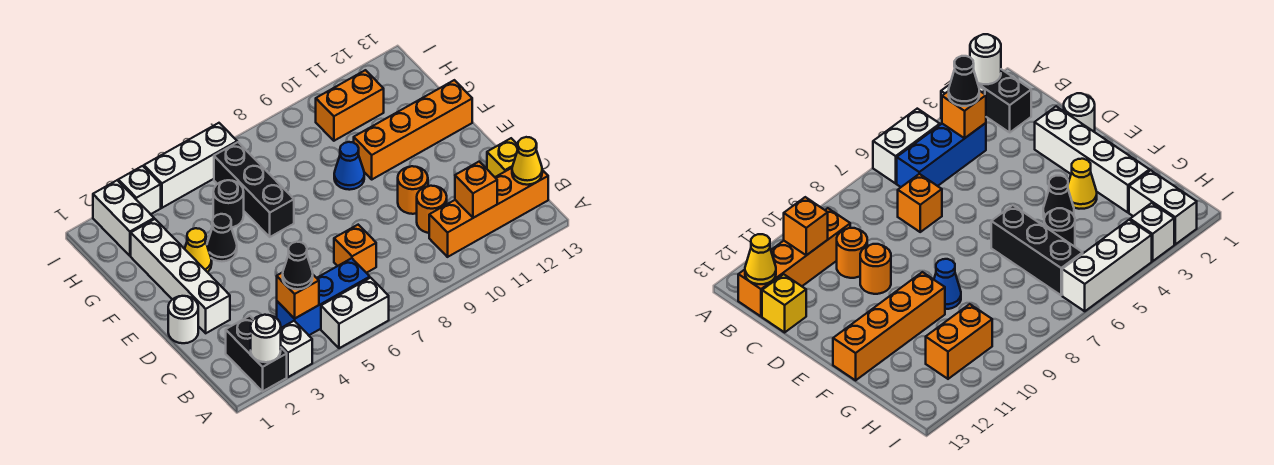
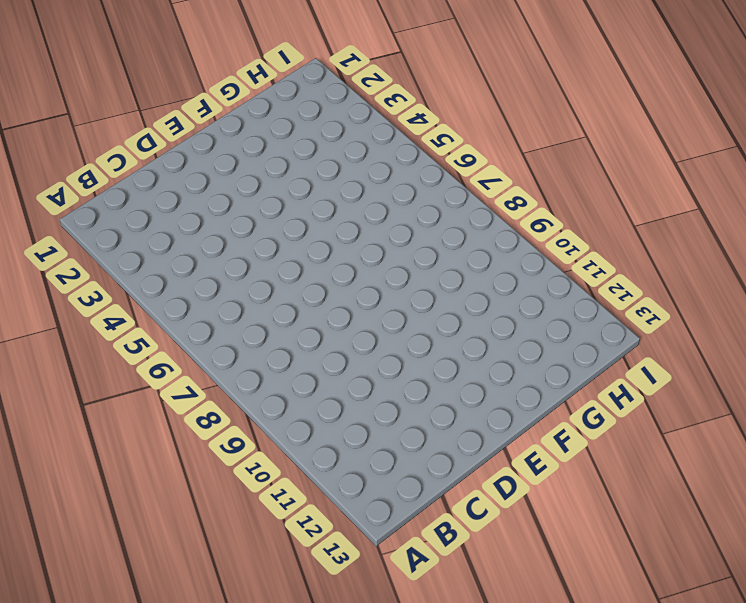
none -> black 1x2 brick [226,316,287,391]
none -> white 1x1 brick [281,321,312,377]
none -> white 1x2 brick [321,278,389,348]

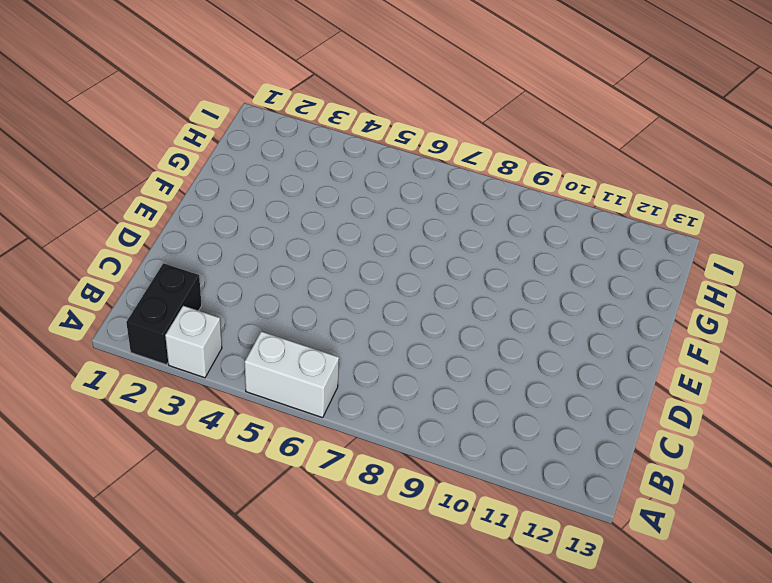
none -> blue 1x3 brick [277,258,370,335]
none -> orange 1x4 brick [429,168,548,257]
none -> orange 1x1 brick [334,225,376,273]

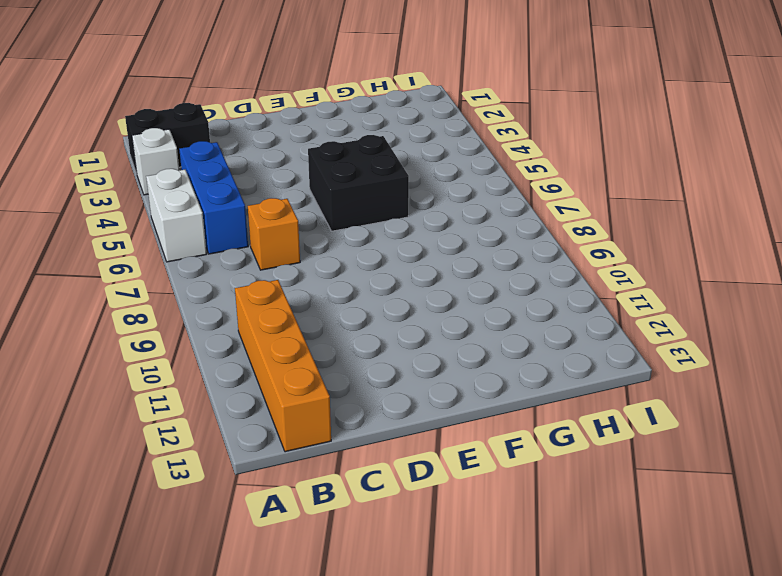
black 2x2 brick [308,135,409,231] -> black 1x3 brick [214,142,294,237]
none -> orange 1x1 round brick [417,186,447,233]
none -> yellow 1x1 brick [487,138,518,177]
none -> white 1x1 round brick [168,296,198,343]

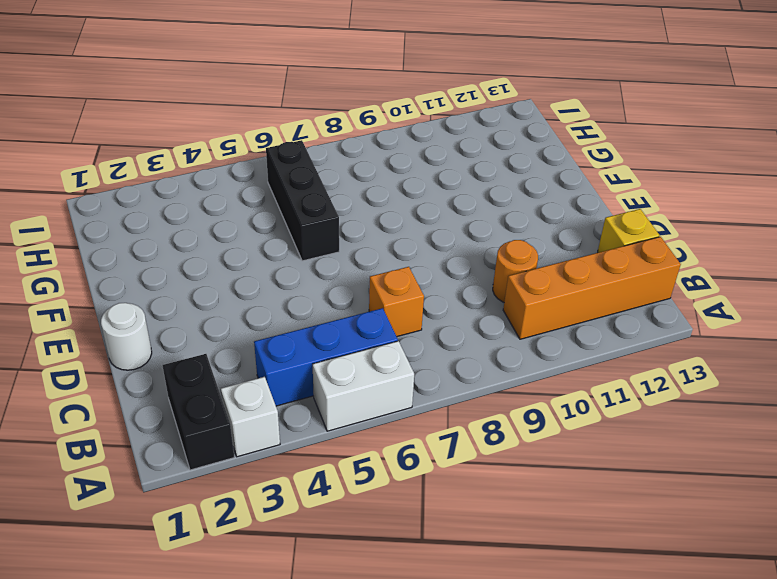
none -> white 1x4 brick [131,219,230,333]
none -> orange 1x1 round brick [398,166,428,214]
none -> yellow 1x1 cone [185,228,212,272]

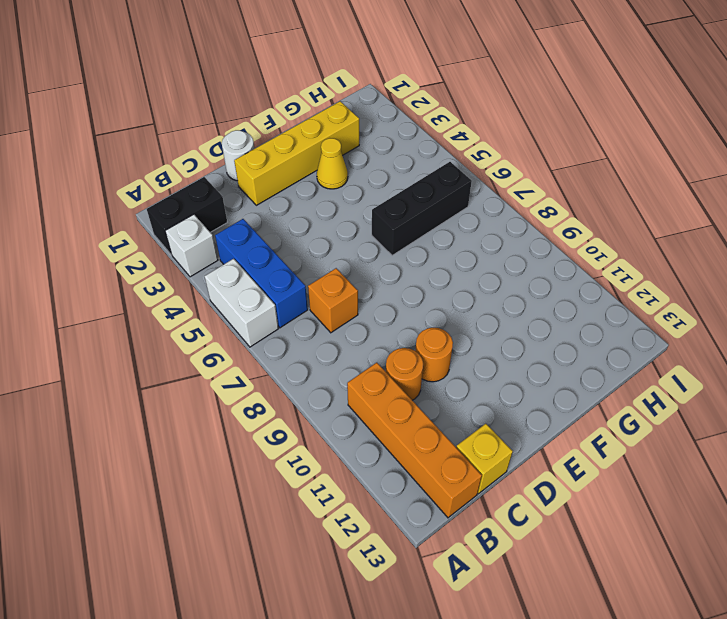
yellow 1x4 brick [234,101,359,205] -> white 1x4 brick [131,219,230,333]
none -> black 1x1 cone [207,214,237,261]
none -> blue 1x1 cone [334,142,364,190]
none -> orange 1x4 brick [354,80,472,179]

